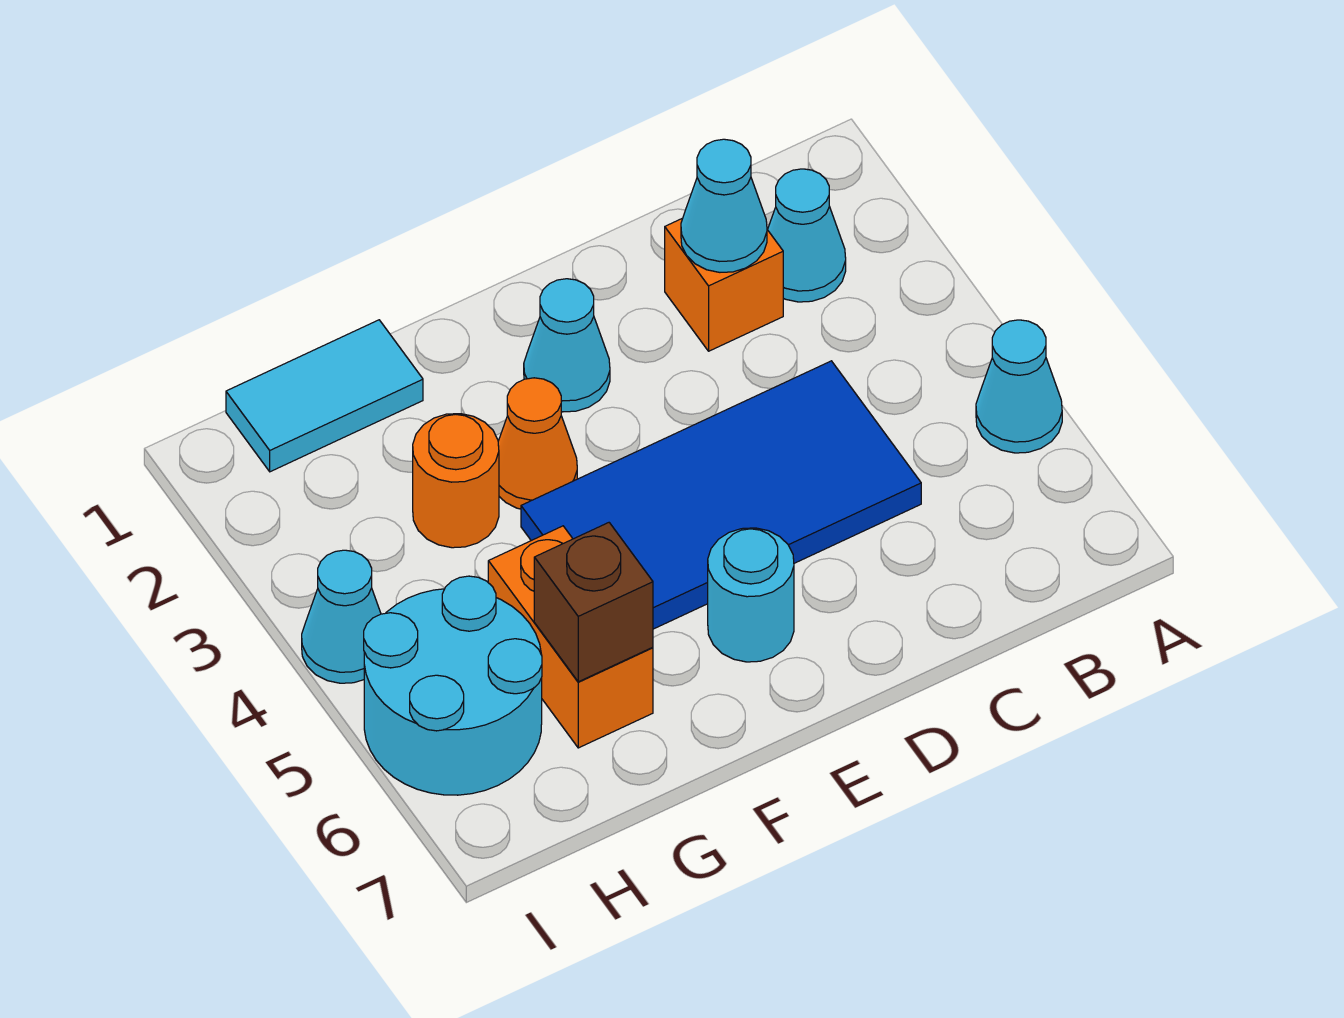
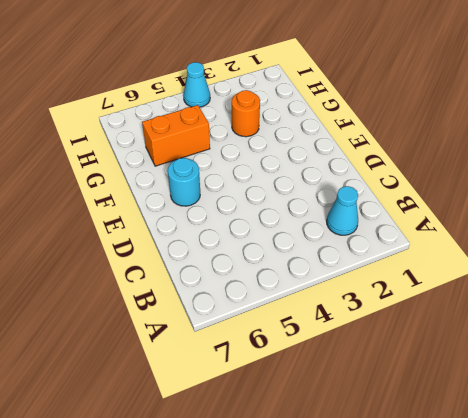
none -> cyan 1x1 cone [976,320,1062,453]
none -> orange 1x1 brick [665,218,783,351]
none -> blue 2x4 tile [521,361,921,629]

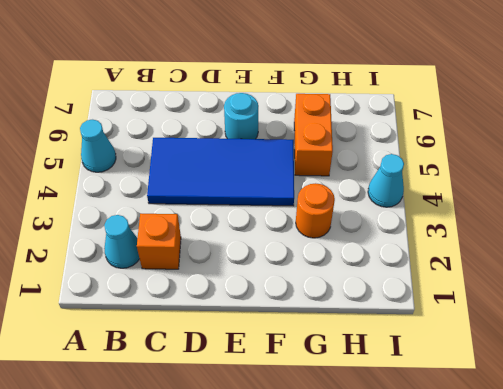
none -> cyan 1x1 cone [524,279,610,412]
none -> orange 1x1 cone [498,378,577,509]
none -> cyan 1x2 tile [226,320,423,472]

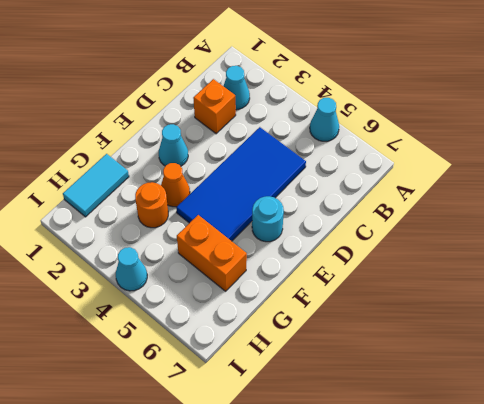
none -> cyan 2x2 round brick [364,576,542,795]
none -> cyan 1x1 cone [681,139,767,272]
none -> brown 1x1 brick [534,523,653,682]

